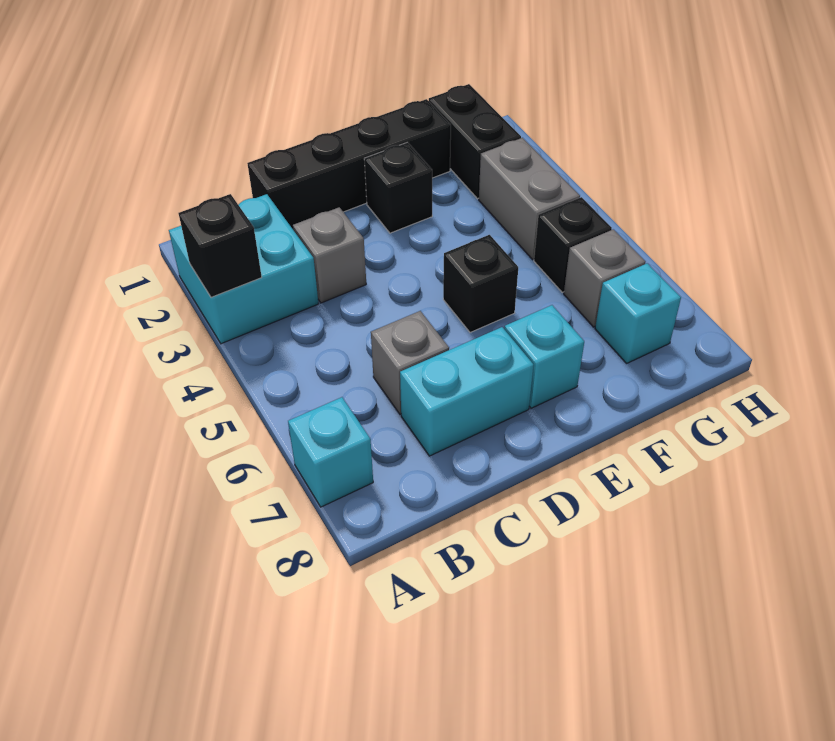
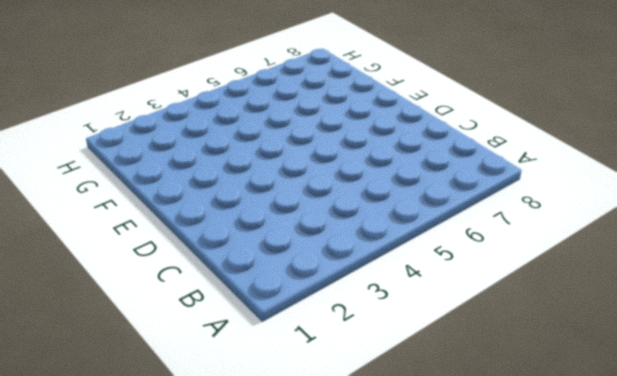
none -> cyan 2x2 brick [169,194,318,344]
none -> cyan 1x1 brick [288,397,373,507]
none -> black 1x4 brick [247,99,451,229]

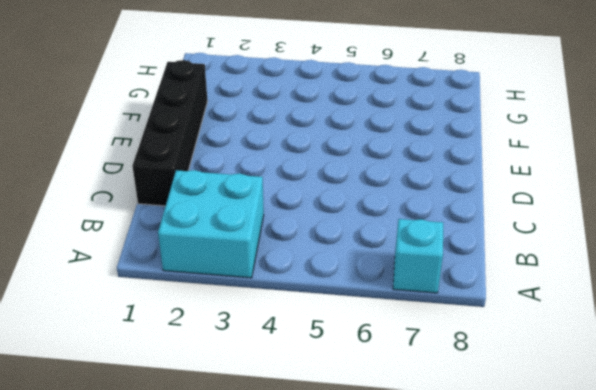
none -> grey 1x1 brick [293,207,366,303]
none -> grey 1x1 brick [371,311,449,414]
none -> cyan 1x2 brick [400,327,534,456]

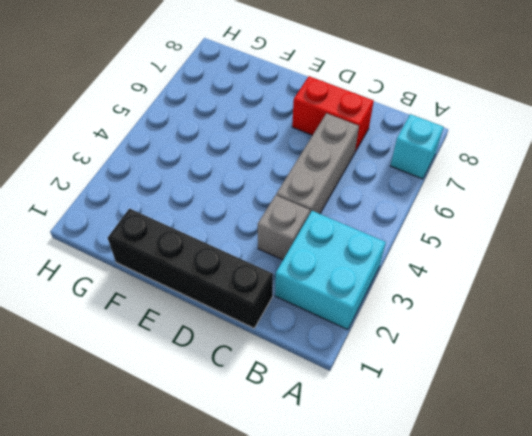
grey 1x3 brick [276,113,359,214] -> grey 1x1 brick [371,311,449,414]
red 1x2 brick [292,76,374,152] -> cyan 1x2 brick [400,327,534,456]
none -> black 1x1 brick [364,142,432,233]
none -> black 1x1 brick [443,235,518,333]
none -> cyan 1x1 brick [504,305,584,408]

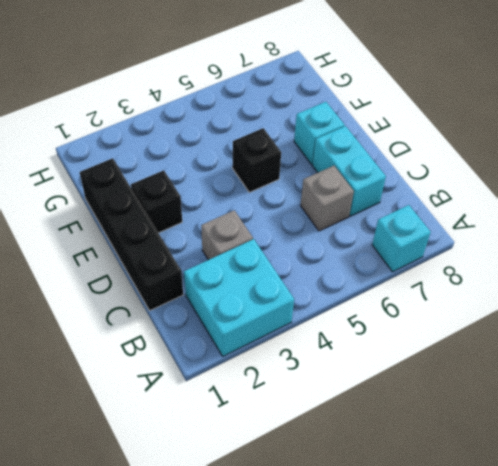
none -> black 1x2 brick [429,84,521,199]
none -> grey 1x2 brick [479,138,580,259]
none -> black 1x1 brick [534,197,612,292]

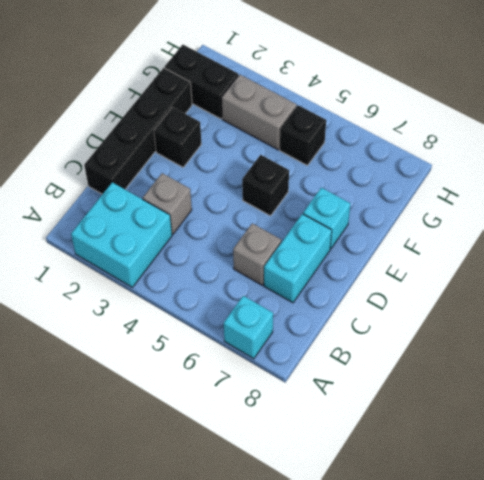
none -> grey 1x1 brick [564,229,645,327]
none -> cyan 1x1 brick [595,263,681,363]
none -> black 1x1 brick [179,194,262,297]

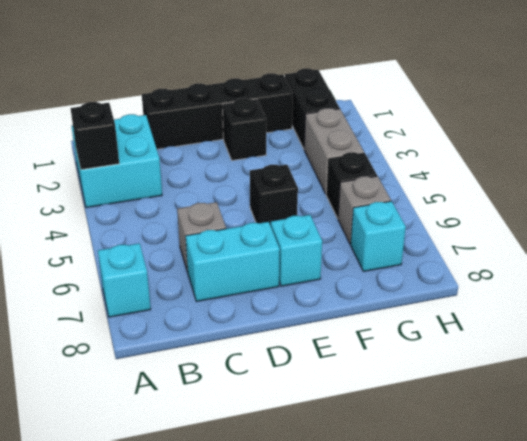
none -> grey 1x1 brick [293,207,366,303]

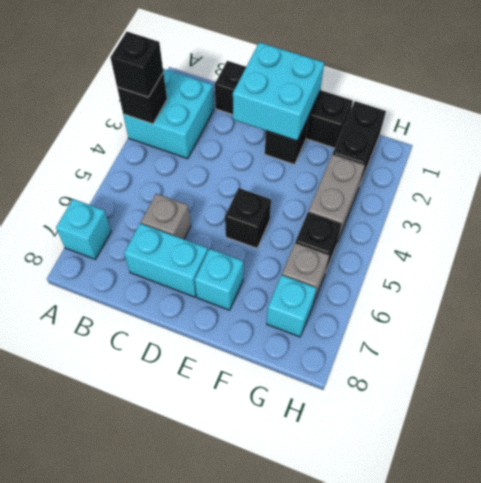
black 1x1 brick [110,32,163,97] -> none
cyan 2x2 brick [233,42,324,141] -> none
none -> grey 1x1 brick [293,207,366,303]

